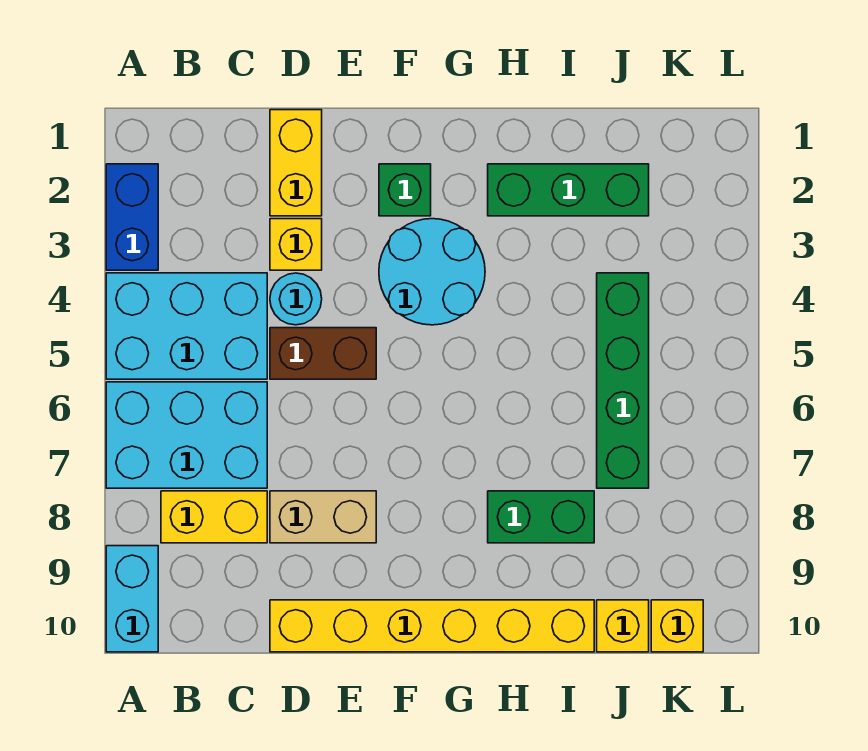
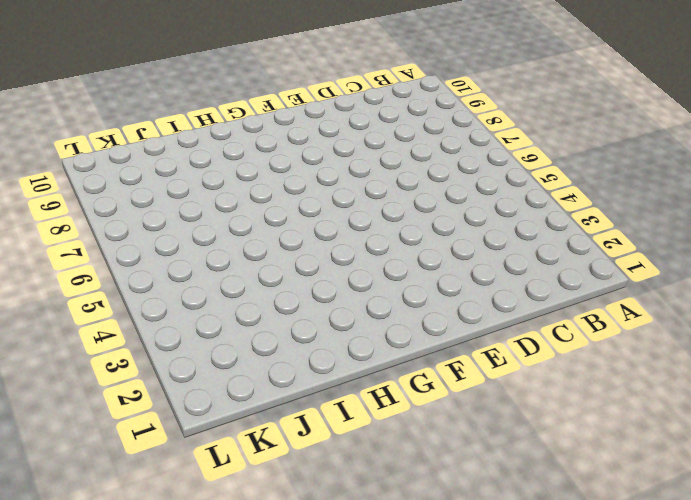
none -> blue 1x2 brick [106,164,158,270]
none -> cyan 2x3 brick [106,273,267,379]
none -> cyan 2x3 brick [106,382,267,488]

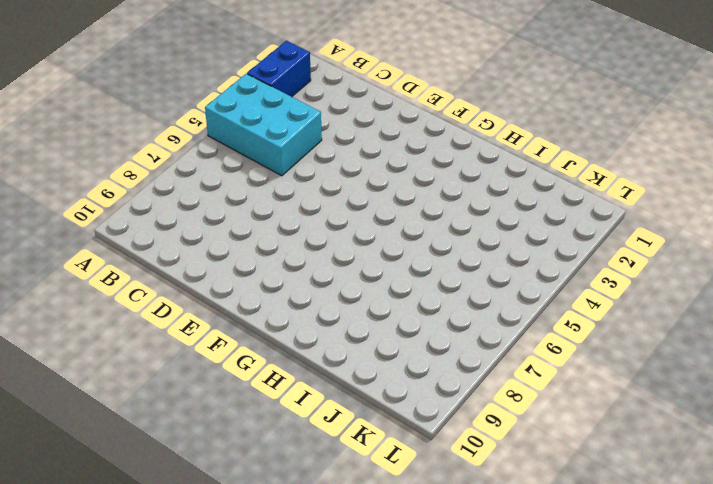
none -> cyan 2x3 brick [106,382,267,488]
none -> cyan 1x2 brick [106,546,158,652]
none -> yellow 1x2 brick [161,491,267,543]

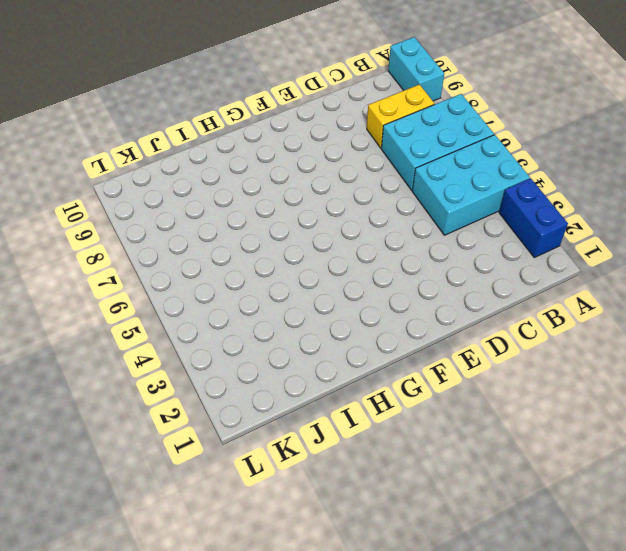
none -> yellow 1x2 brick [270,110,322,216]
none -> yellow 1x1 brick [270,219,322,270]
none -> cyan 1x1 round brick [270,273,322,325]

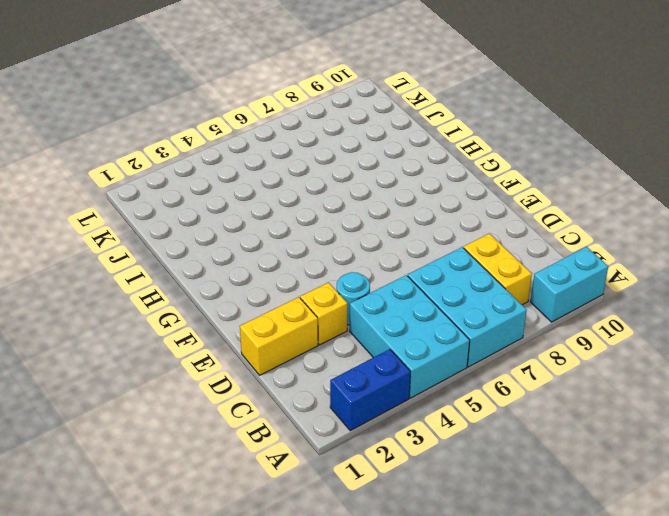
none -> brown 1x2 brick [270,328,376,379]
none -> tan 1x2 brick [270,491,376,543]
none -> yellow 1x6 brick [270,600,594,652]

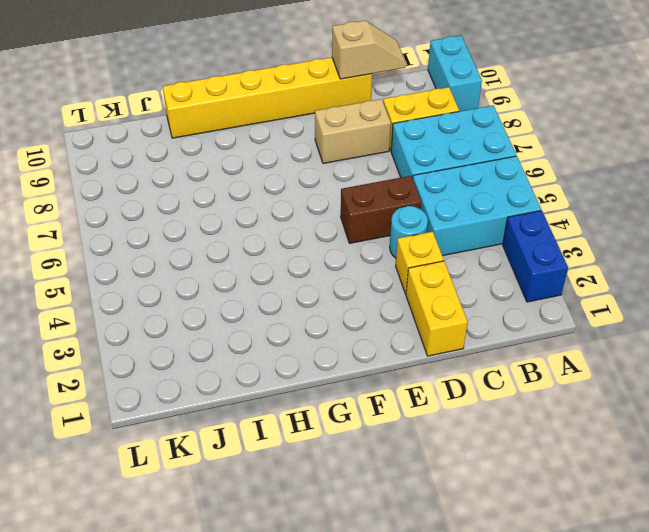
tan 1x2 slope [332,21,406,79] -> none
none -> green 1x1 brick [379,164,431,216]
none -> cyan 2x2 round brick [379,219,485,325]
none -> green 1x3 brick [488,164,649,216]

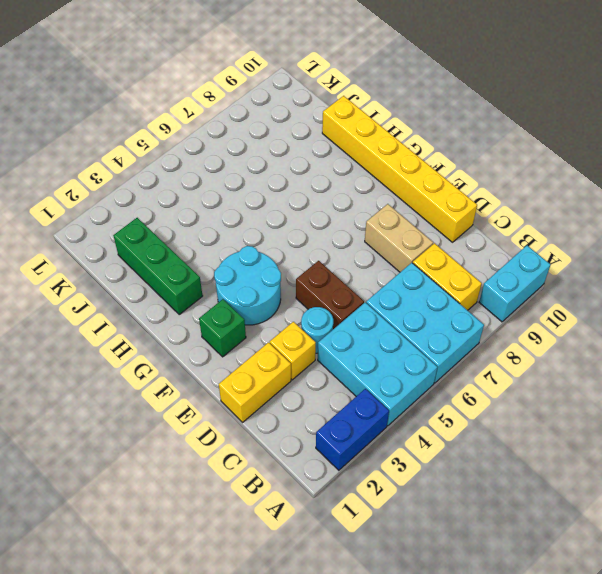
none -> green 1x2 brick [488,491,594,543]
none -> green 1x4 brick [597,273,649,488]
none -> yellow 1x1 brick [597,600,649,652]

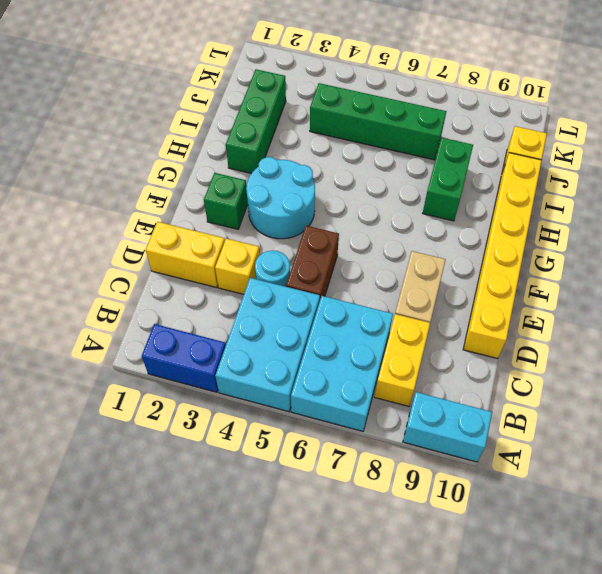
none -> yellow 1x1 brick [651,600,703,652]

